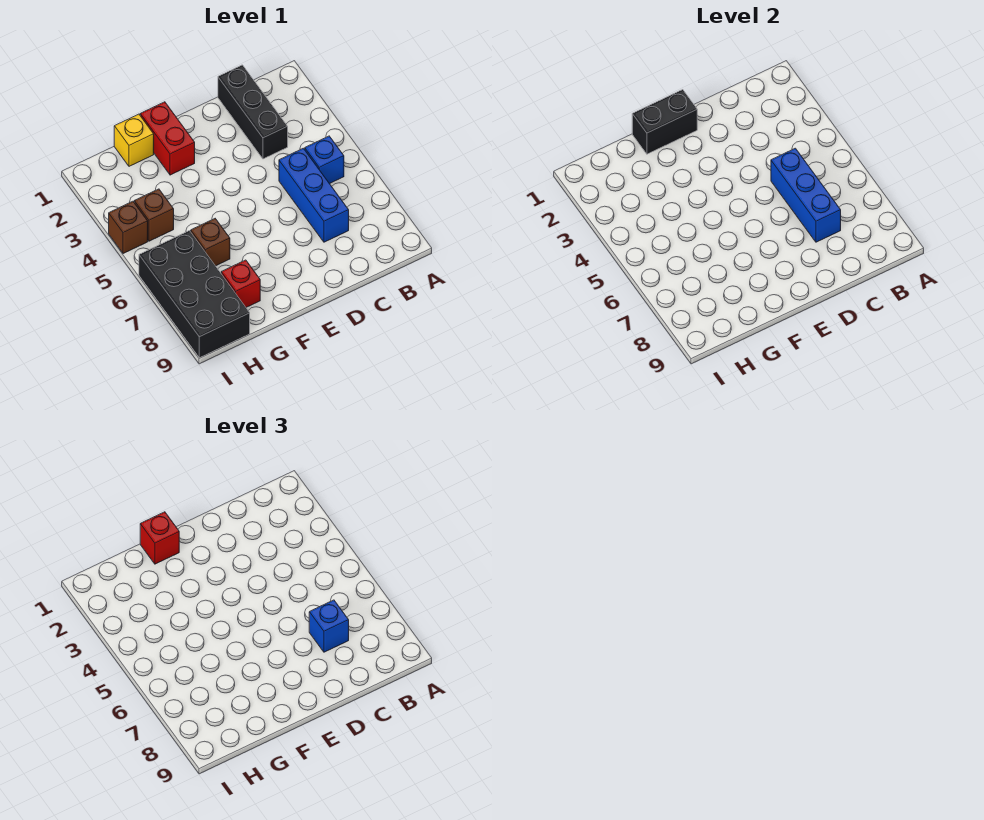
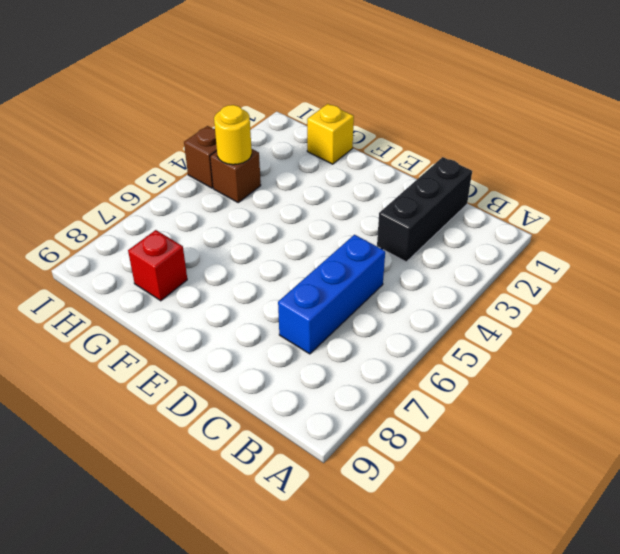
yellow 1x1 round brick [214,105,252,165] -> none
none -> blue 1x1 brick [305,136,344,184]
none -> red 1x2 brick [140,102,195,175]
none -> brown 1x1 brick [191,219,230,266]

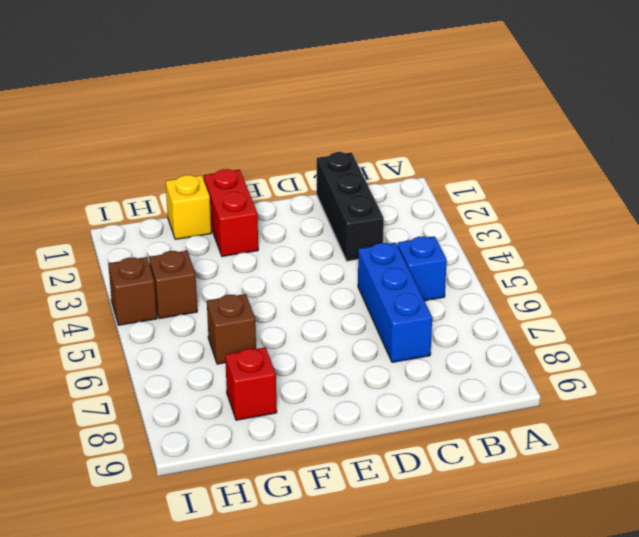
none -> black 2x4 brick [139,231,250,358]
none -> blue 1x3 brick [771,148,841,242]
none -> black 1x2 brick [632,90,697,154]

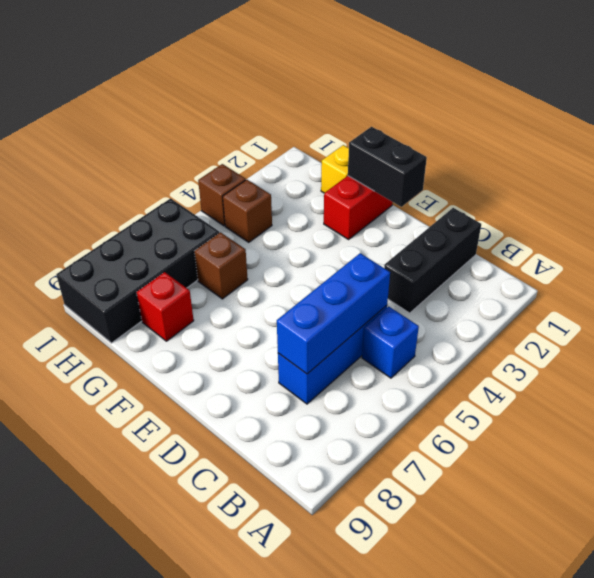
none -> blue 1x1 brick [309,600,349,652]
none -> red 1x1 brick [140,512,179,564]

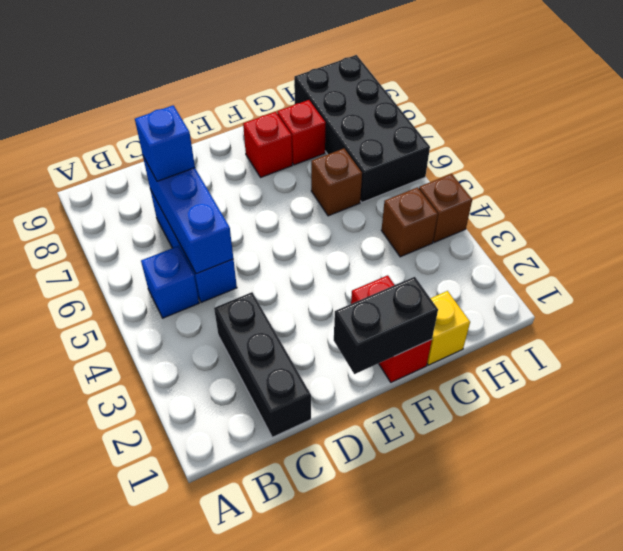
red 1x1 brick [243,112,292,177] -> red 1x1 brick moved to [140,512,179,564]

